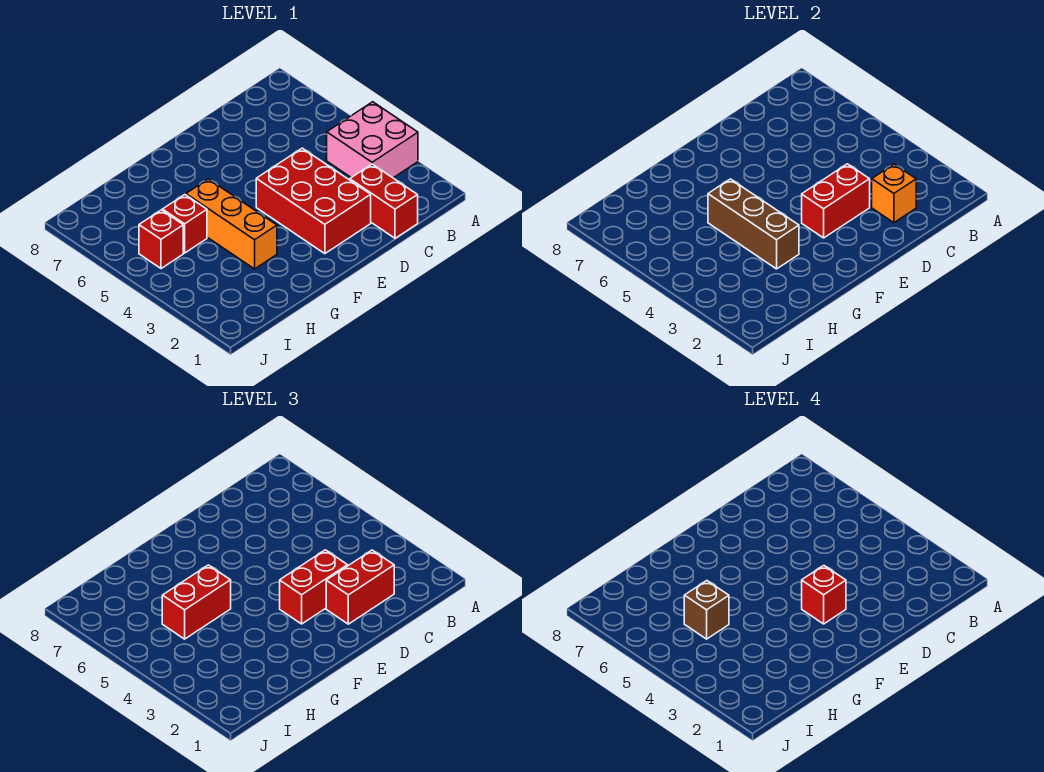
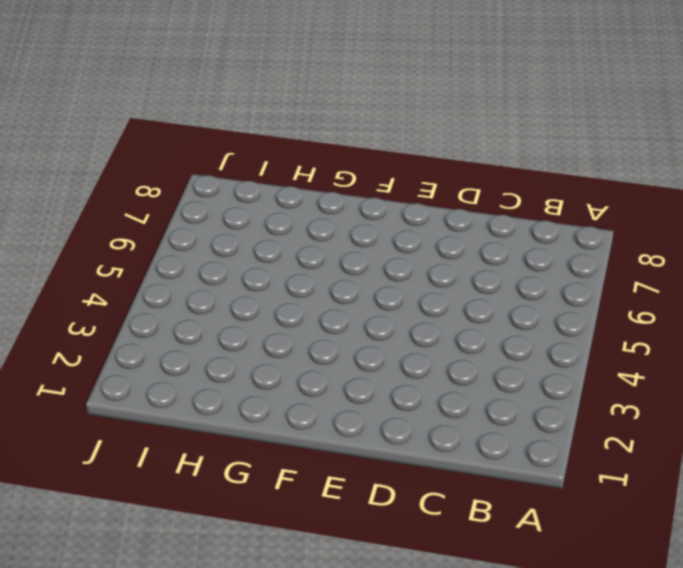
none -> pink 2x2 brick [327,102,418,178]
none -> red 1x2 brick [350,164,418,238]
none -> red 2x3 brick [256,148,371,254]

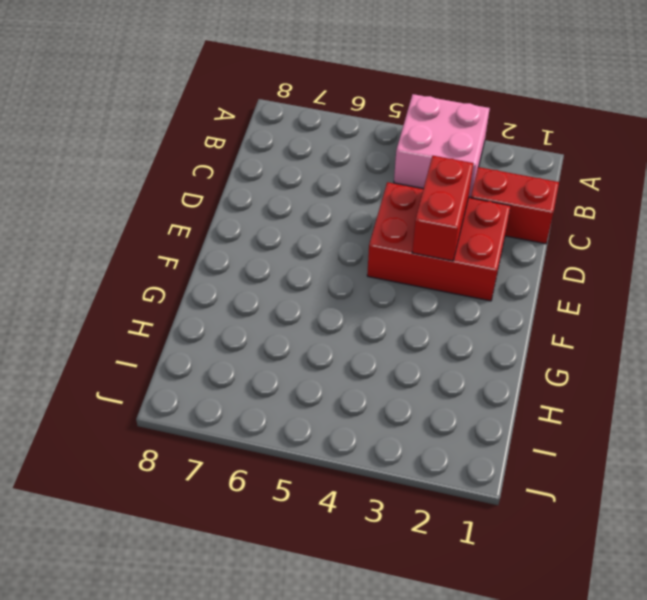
none -> orange 1x3 brick [186,179,277,269]
none -> red 1x1 brick [162,195,207,253]
none -> red 1x1 brick [139,210,183,269]

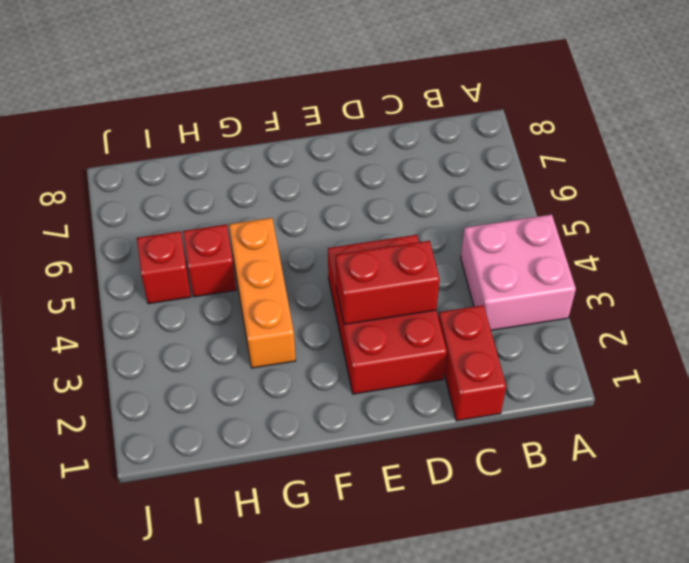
none -> orange 1x1 brick [872,164,916,223]
none -> brown 1x3 brick [708,179,799,269]
none -> red 1x2 brick [326,550,394,624]

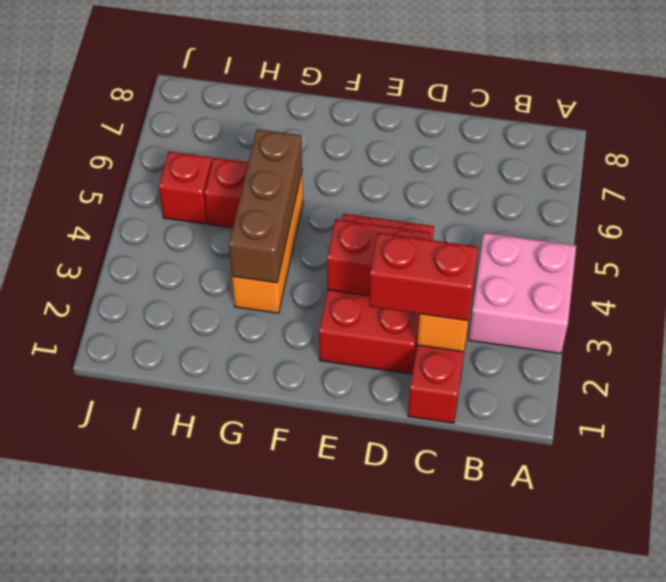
none -> red 1x2 brick [280,550,348,624]
none -> red 1x2 brick [162,565,231,639]
none -> red 1x1 brick [802,566,846,624]

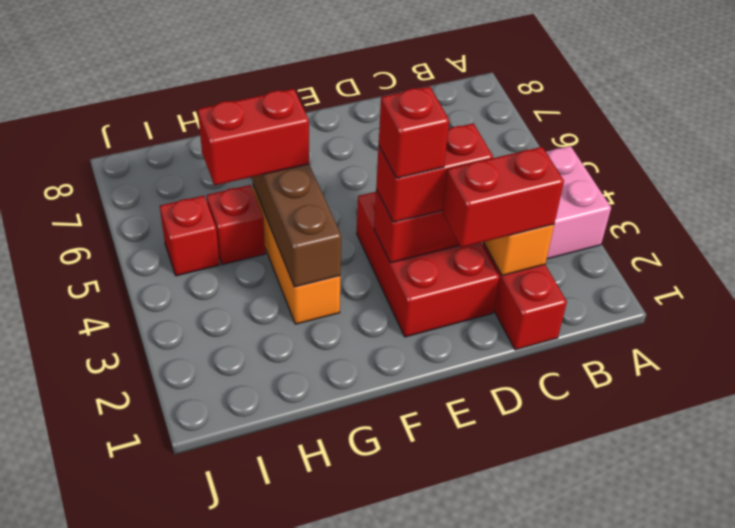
none -> brown 1x1 brick [684,581,729,639]

